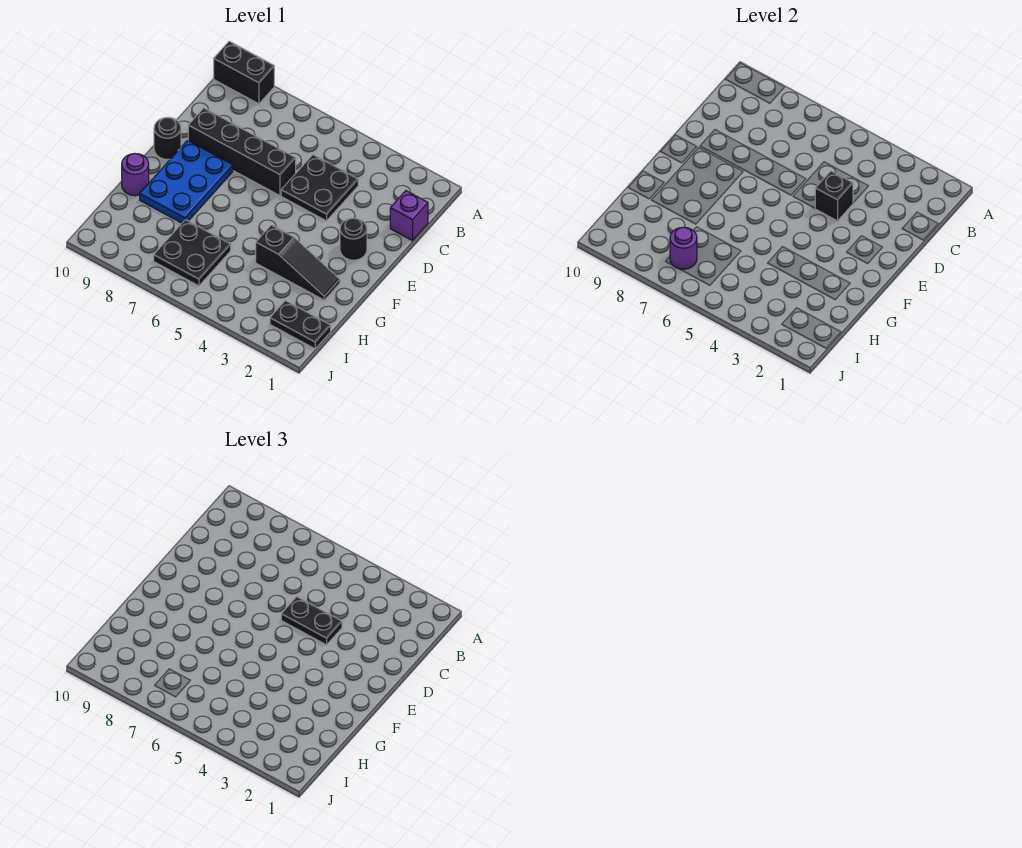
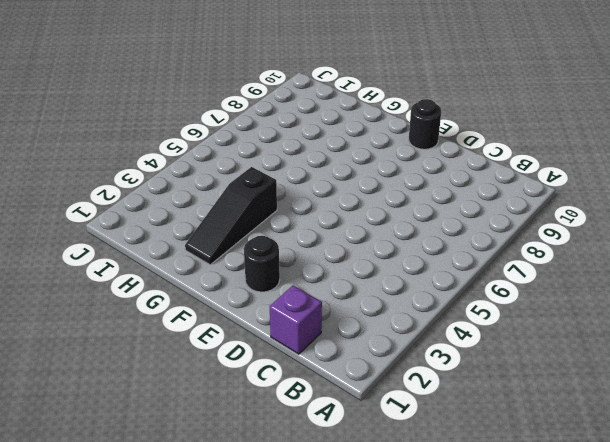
none -> black 1x2 brick [214,41,274,104]
none -> black 2x2 plate [281,155,358,221]
none -> black 1x4 brick [188,108,296,196]

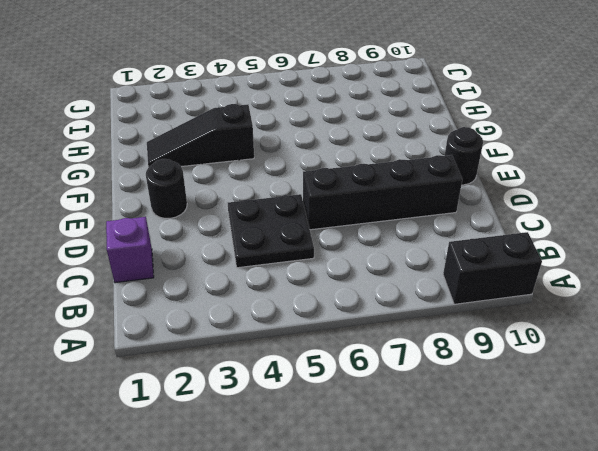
none -> blue 2x3 plate [140,140,233,223]
none -> purple 1x1 round brick [122,154,149,196]
none -> black 2x2 plate [154,220,231,286]

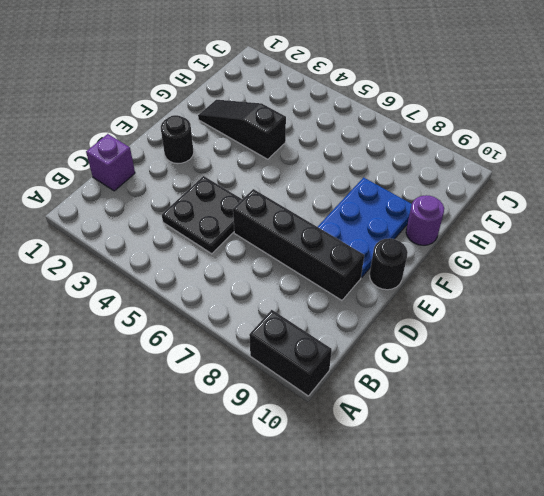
none -> black 2x2 plate [154,220,231,286]
none -> black 1x2 plate [270,301,331,349]
none -> black 1x1 brick [815,171,853,221]

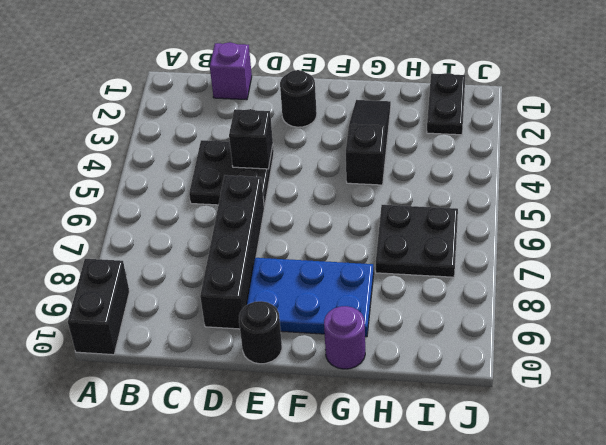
none -> purple 1x1 round brick [670,227,697,269]
none -> black 1x2 plate [281,597,342,645]

